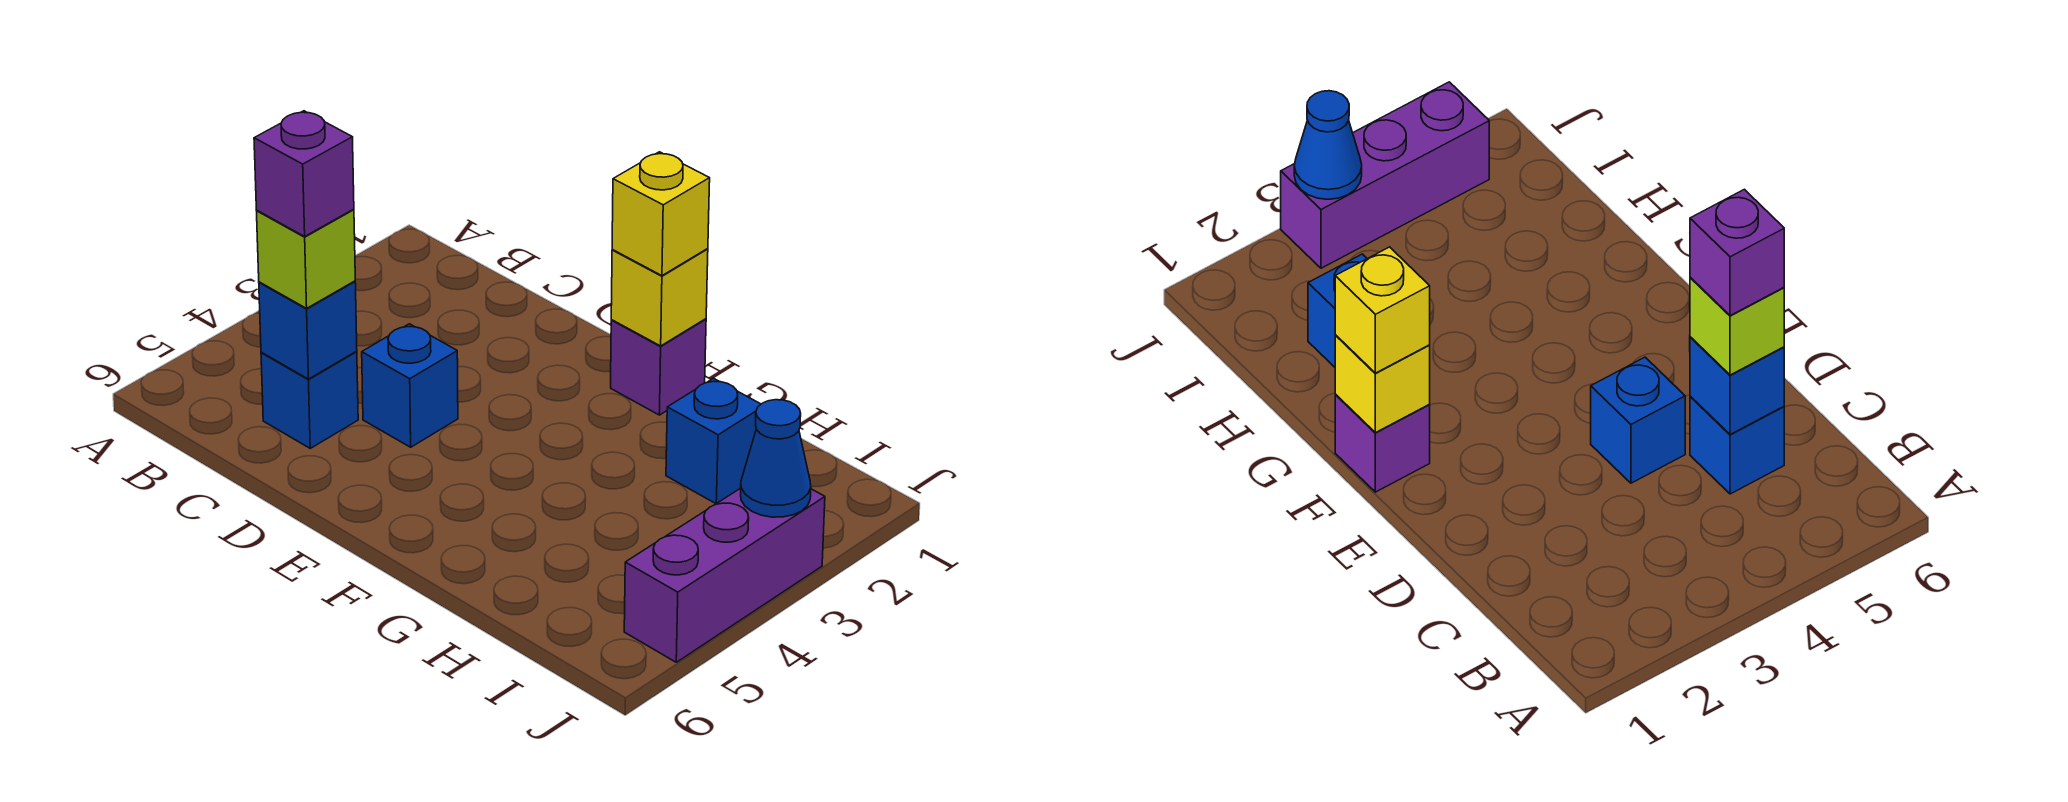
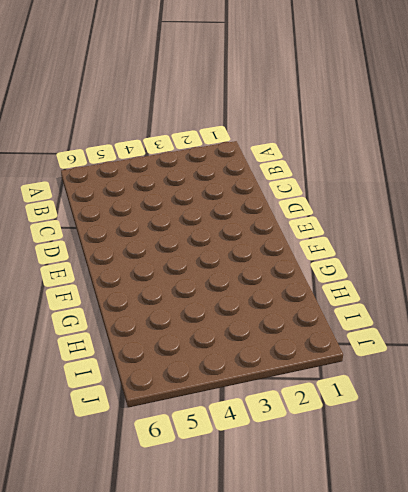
none -> blue 1x1 brick [261,351,358,448]
none -> blue 1x1 brick [362,324,458,447]

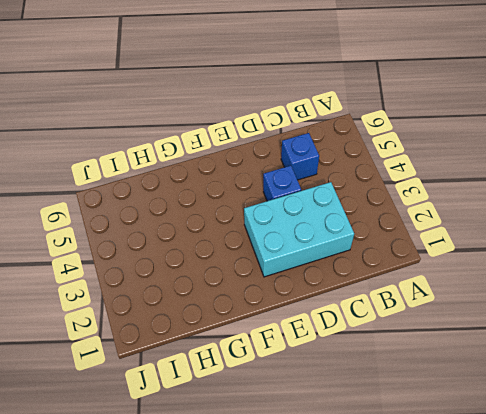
cyan 2x3 brick [244,182,354,277] -> none
none -> purple 1x1 brick [611,319,706,415]
none -> blue 1x1 brick [666,378,761,504]

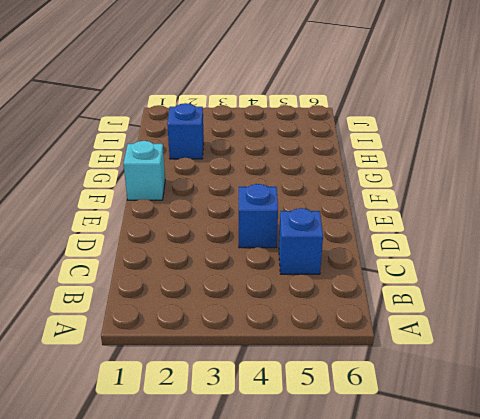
cyan 1x1 brick [124,141,165,200] -> purple 1x1 brick [611,319,706,415]
none -> purple 1x3 brick [624,488,825,662]
none -> blue 1x1 brick [259,281,357,379]

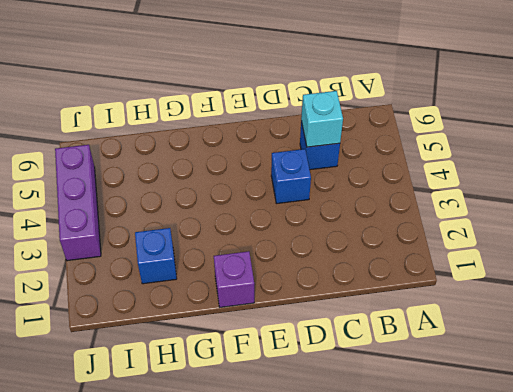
cyan 1x1 brick [301,91,343,147] -> blue 1x1 brick [259,281,357,379]
none -> yellow 1x1 brick [611,249,708,346]
none -> blue 1x1 cone [741,400,811,517]

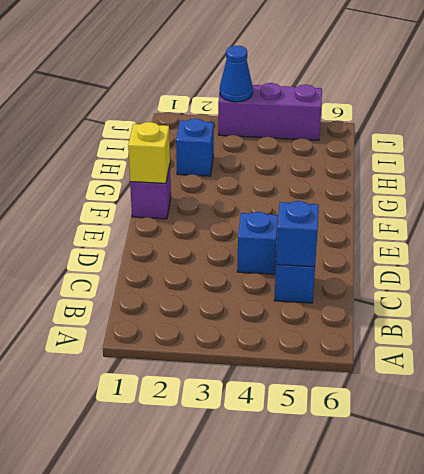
none -> lime 1x1 brick [257,209,355,308]
none -> yellow 1x1 brick [612,152,710,276]

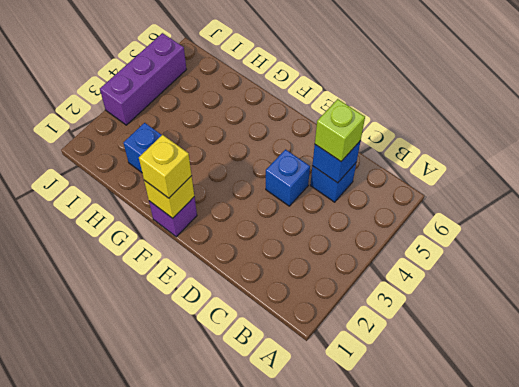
none -> blue 1x1 cone [741,400,811,517]
none -> purple 1x1 brick [254,111,354,236]

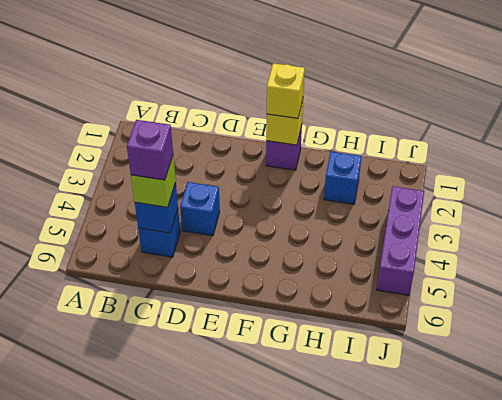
none -> blue 1x1 cone [741,400,811,517]

